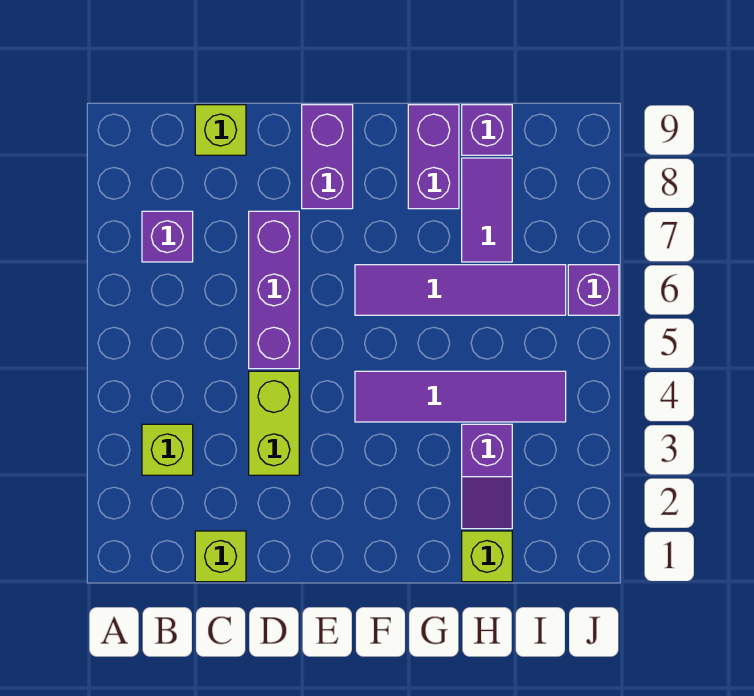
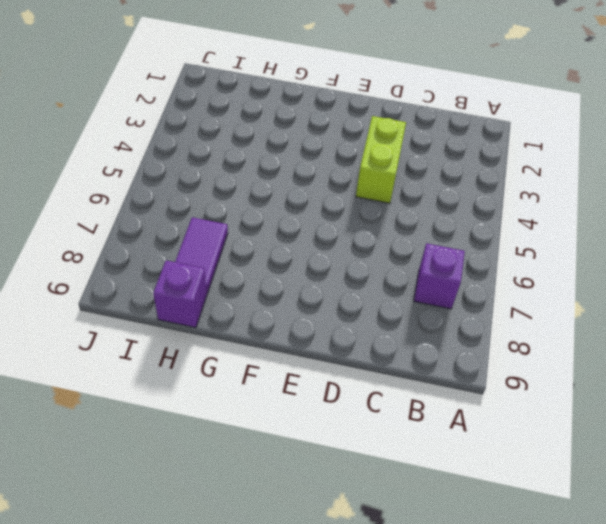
none -> lime 1x1 brick [142,424,193,475]
none -> lime 1x1 brick [195,531,246,582]
none -> lime 1x1 brick [195,105,246,155]

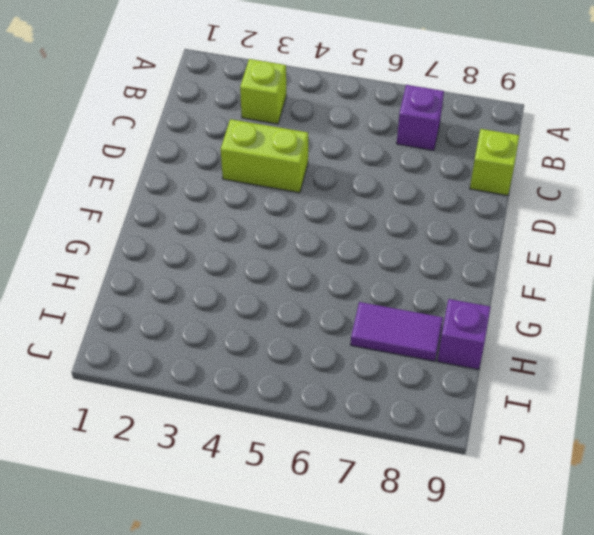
none -> lime 1x1 brick [195,531,246,582]
none -> purple 1x3 brick [249,211,299,369]
none -> purple 1x2 brick [302,105,353,209]

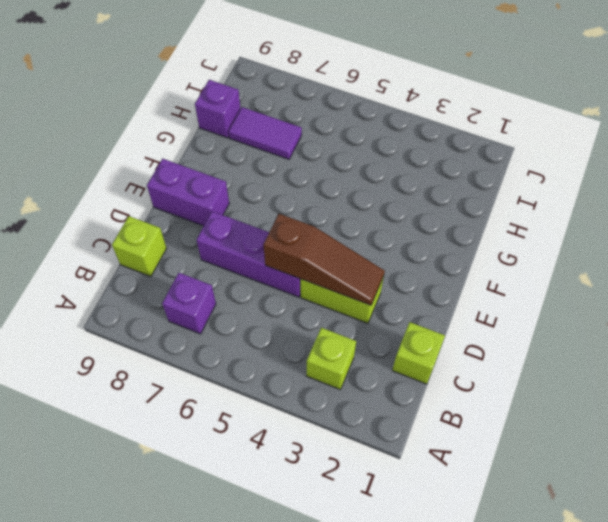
brown 1x3 slope [263,214,385,305] -> none
none -> purple 1x4 tile [355,371,566,422]
none -> purple 1x4 tile [355,265,566,315]
none -> purple 1x2 brick [408,105,459,209]

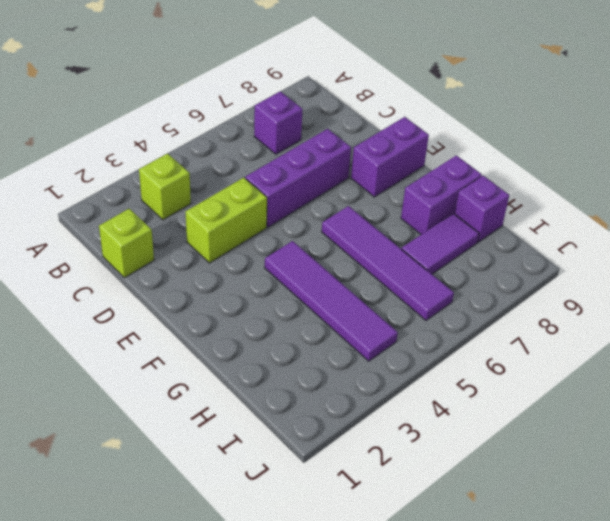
none -> lime 1x1 brick [195,105,246,155]
none -> lime 1x1 brick [462,531,512,582]
none -> purple 1x2 slope [462,424,512,529]

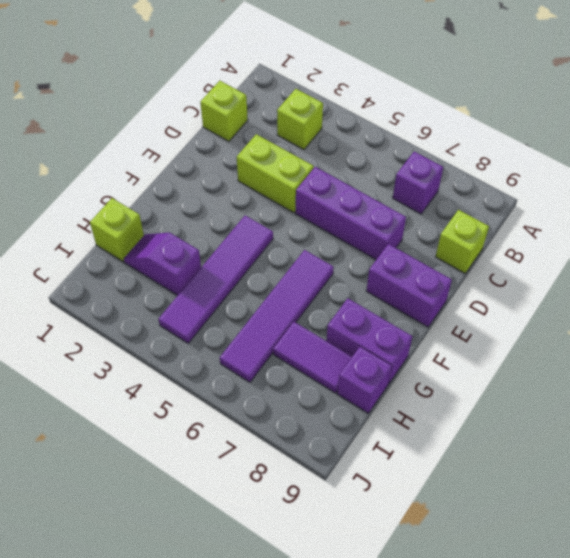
none -> purple 1x1 brick [568,265,619,315]

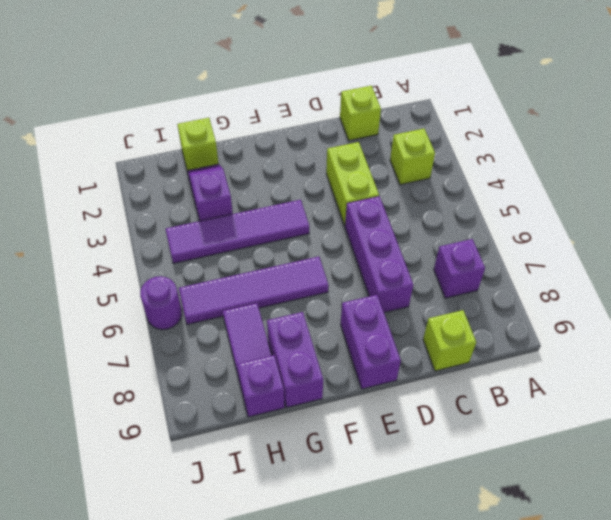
purple 1x1 round brick [140,276,182,330] -> purple 1x1 brick [568,265,619,315]

